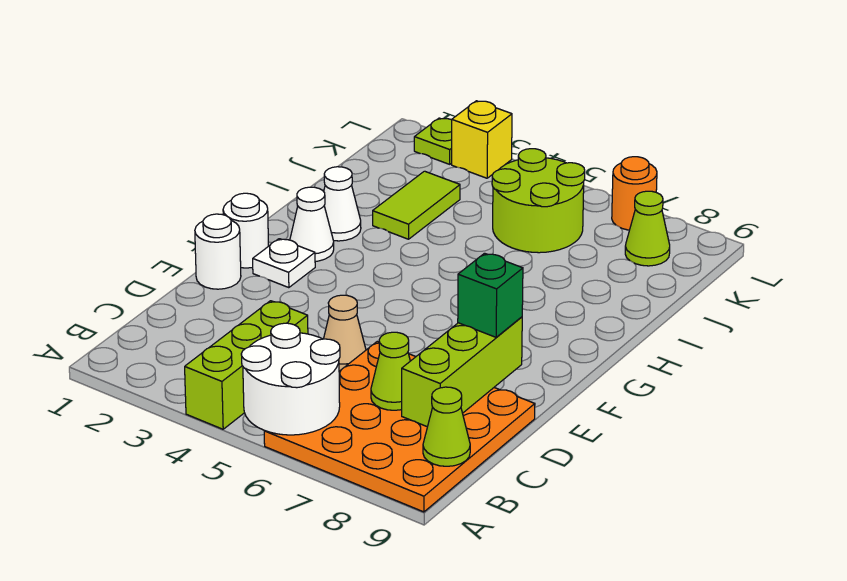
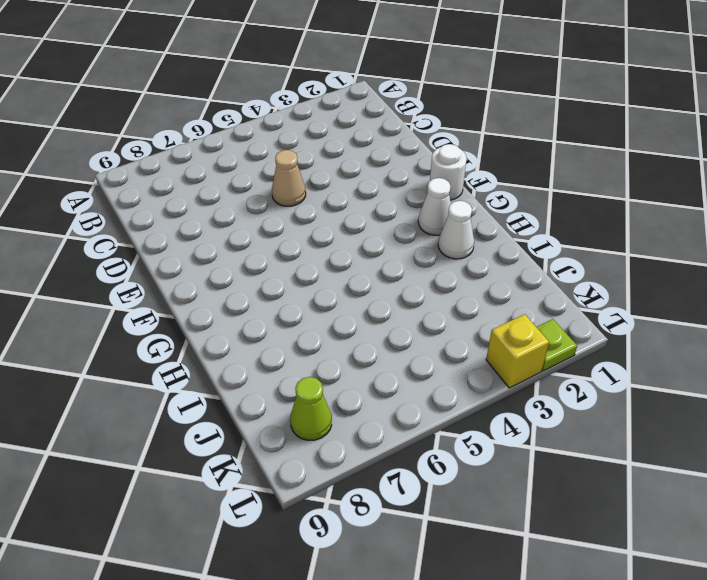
none -> lime 1x3 brick [185,301,308,429]
none -> orange 4x4 plate [264,341,535,512]
none -> white 1x1 round brick [195,214,241,289]

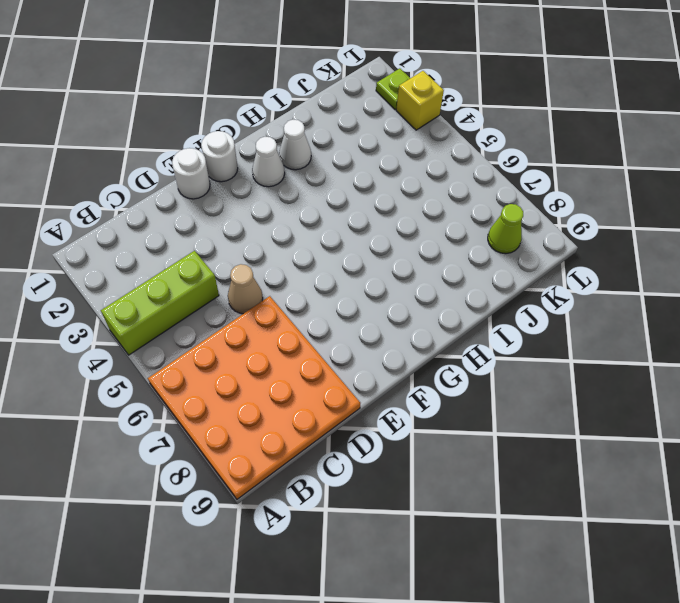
none -> white 1x1 plate [253,239,315,288]
none -> lime 1x2 tile [373,171,460,239]
none -> lime 2x2 round brick [492,149,585,253]

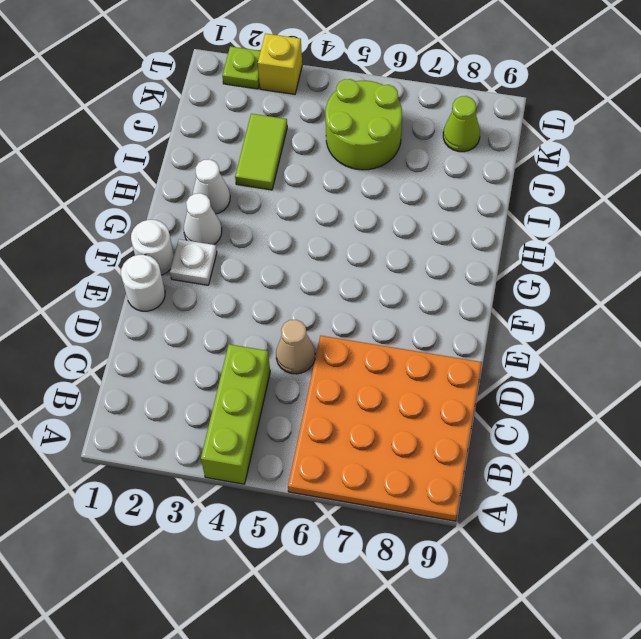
none -> orange 1x1 round brick [612,157,657,230]
none -> white 2x2 round brick [241,323,340,435]
none -> lime 1x1 cone [423,387,470,466]

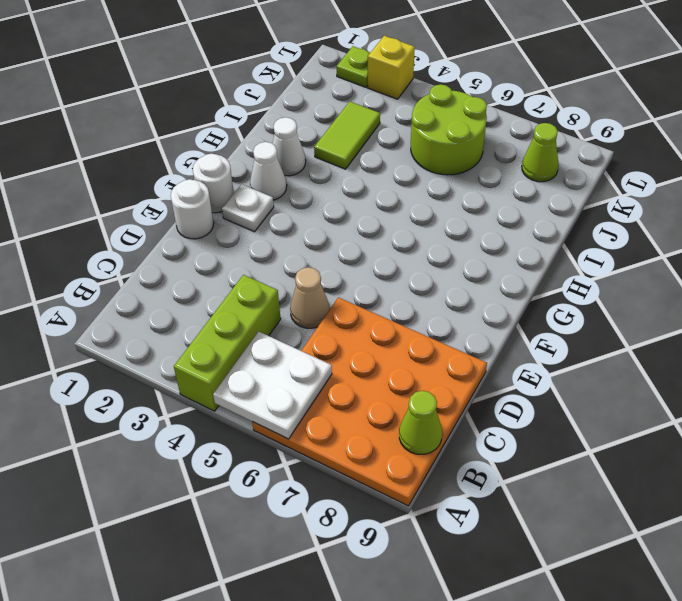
white 2x2 plate [213,331,332,439] -> white 2x2 round brick [241,323,340,435]
none -> orange 1x1 round brick [612,157,657,230]
none -> lime 1x1 cone [371,332,410,410]
none -> lime 1x3 brick [402,317,522,427]

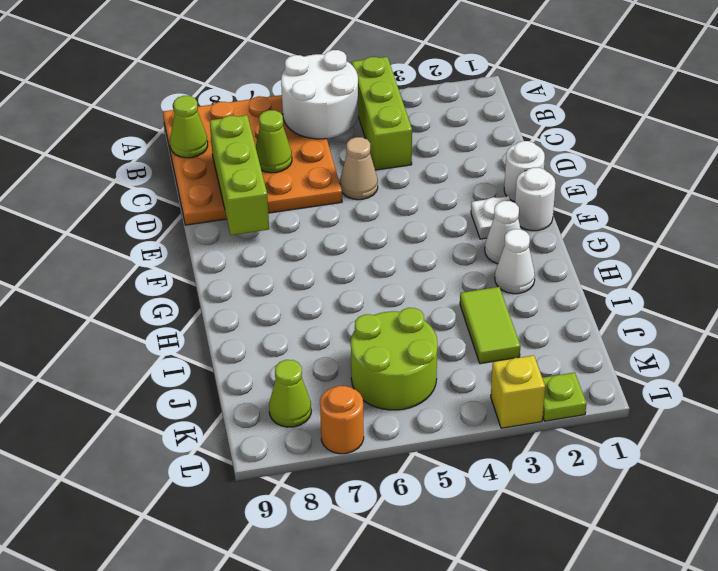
none -> green 1x1 brick [458,253,523,337]

